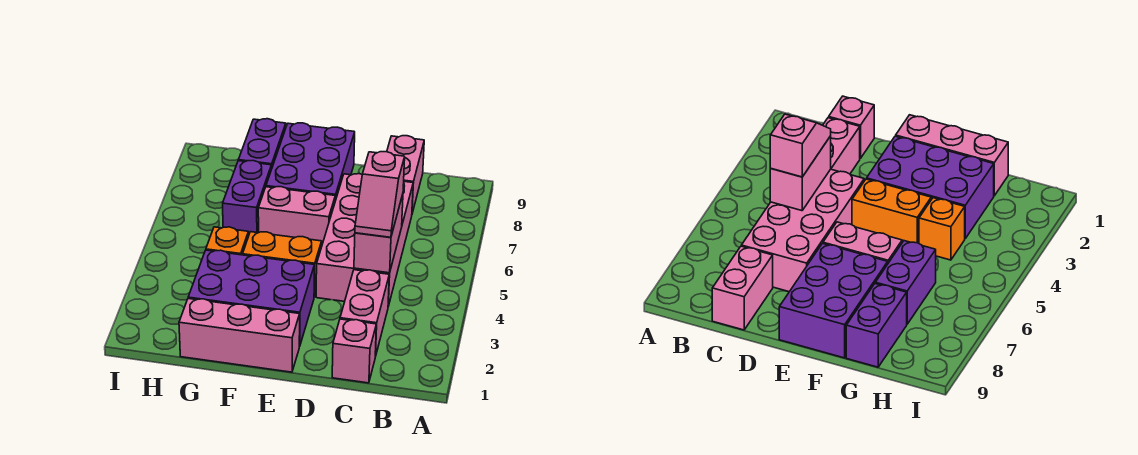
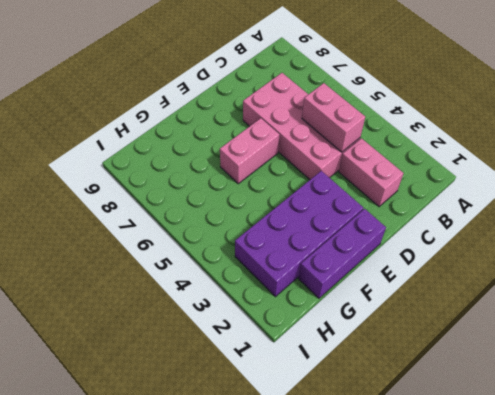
purple 1x3 brick [298,209,386,298] -> pink 1x3 brick [179,299,300,372]
purple 2x4 brick [235,171,363,297] -> purple 2x3 brick [188,250,314,346]
none -> pink 1x1 brick [332,319,376,383]
none -> pink 1x2 brick [387,136,424,213]
none -> orange 1x2 brick [243,232,322,297]

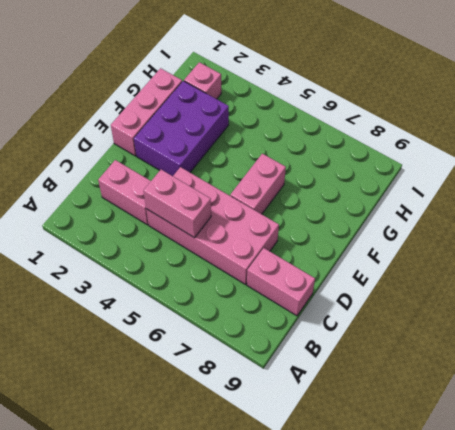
pink 1x1 brick [184,62,221,99] -> pink 1x1 brick moved to [332,319,376,383]
none -> orange 1x2 brick [243,232,322,297]
none -> purple 2x3 brick [266,123,355,201]
none -> orange 1x1 brick [206,227,249,255]

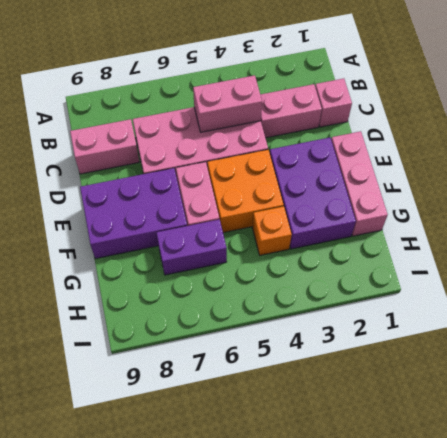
orange 2x2 brick [207,150,284,233] -> orange 1x2 brick [243,232,322,297]
none -> purple 1x2 brick [238,119,286,169]
none -> pink 1x2 slope [355,152,405,237]

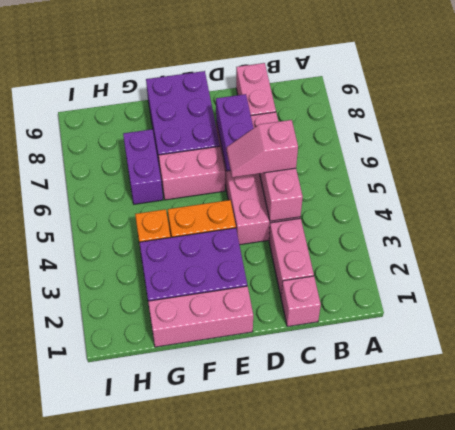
pink 1x2 slope [227,120,298,177] -> pink 1x2 slope turned to [355,152,405,237]
purple 1x2 brick [216,94,253,171] -> purple 1x2 brick moved to [238,119,286,169]

